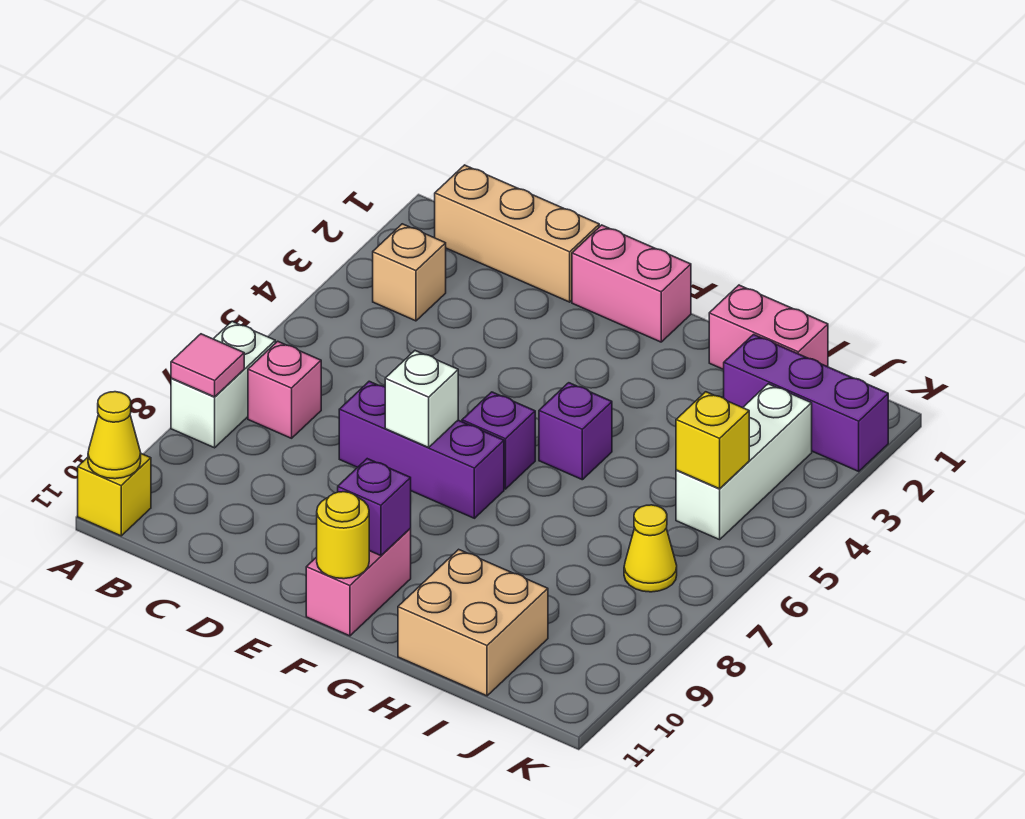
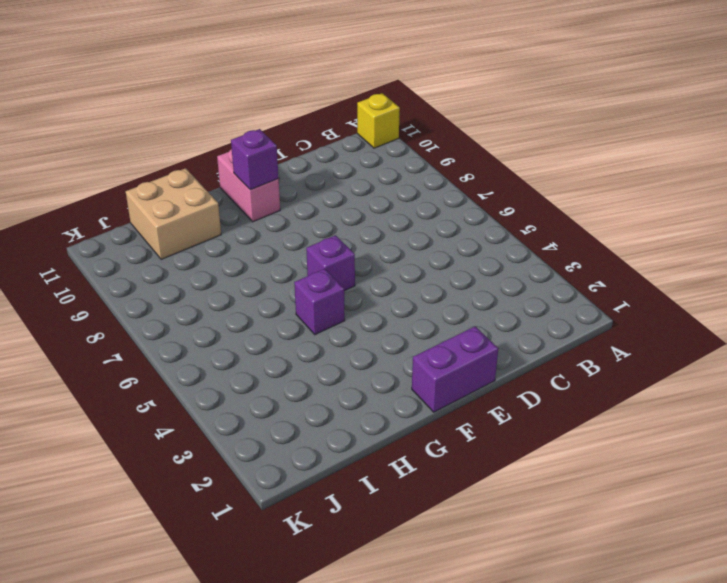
purple 1x2 brick [412,327,498,412] -> pink 1x2 brick [572,225,691,342]
none -> white 1x2 brick [171,321,275,448]
none -> tan 1x3 brick [434,165,599,302]
none -> tan 1x1 brick [373,224,446,321]

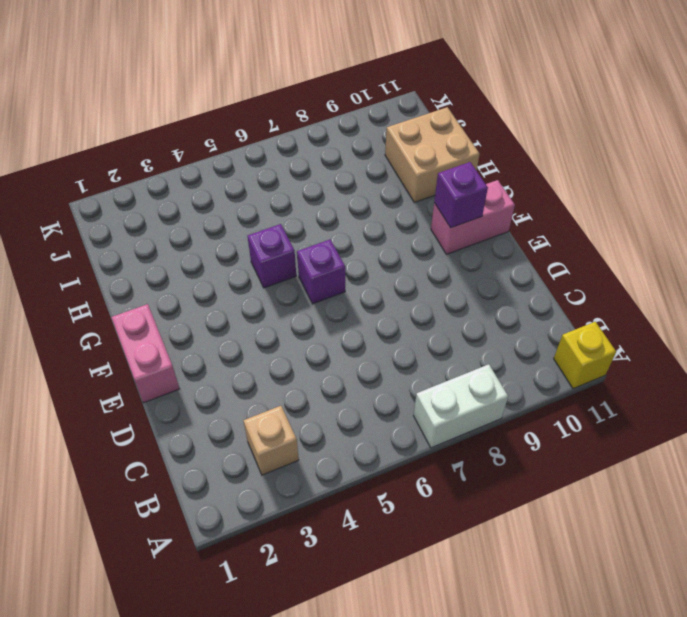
none -> tan 1x3 brick [434,165,599,302]
none -> pink 1x1 brick [248,341,321,438]
none -> purple 1x3 brick [339,381,504,518]

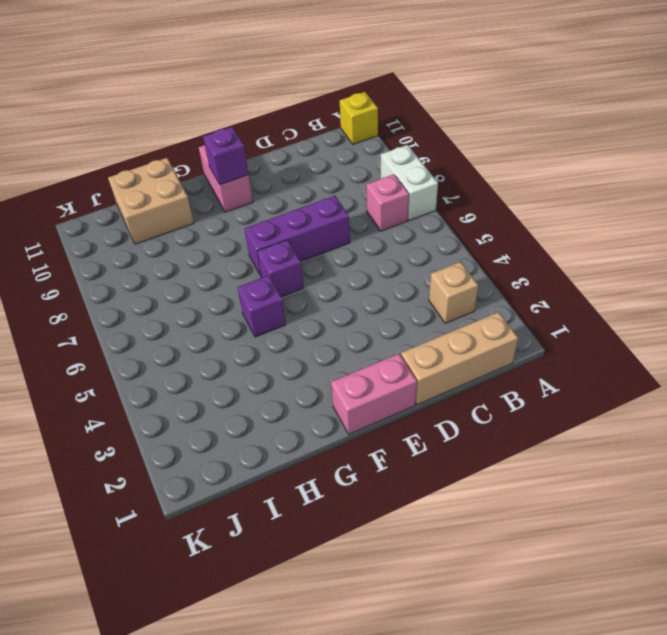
none -> pink 1x2 brick [709,285,828,370]
none -> purple 1x3 brick [724,335,888,471]
none -> white 1x3 brick [676,384,812,540]

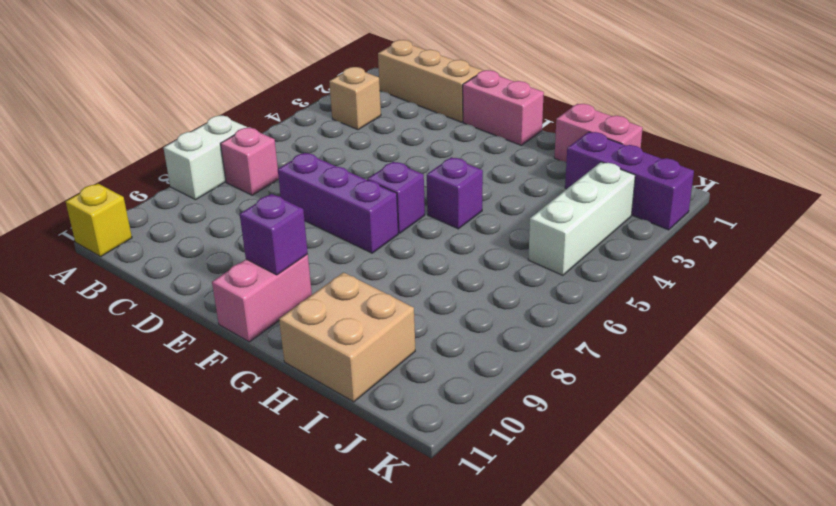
none -> yellow 1x1 cone [624,505,677,592]
none -> pink 1x1 tile [171,334,244,397]
none -> yellow 1x1 cone [88,392,141,479]

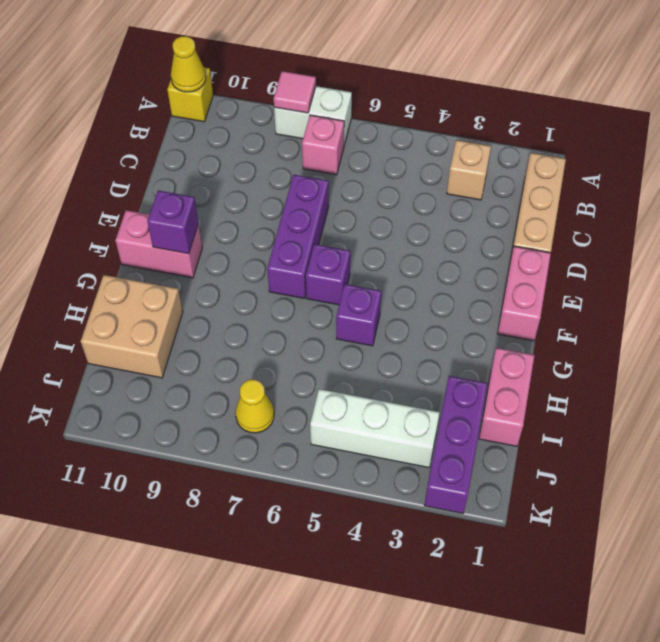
none -> white 1x1 brick [385,351,458,447]
none -> yellow 1x1 round brick [317,492,369,579]
none -> yellow 1x1 brick [676,392,749,489]

